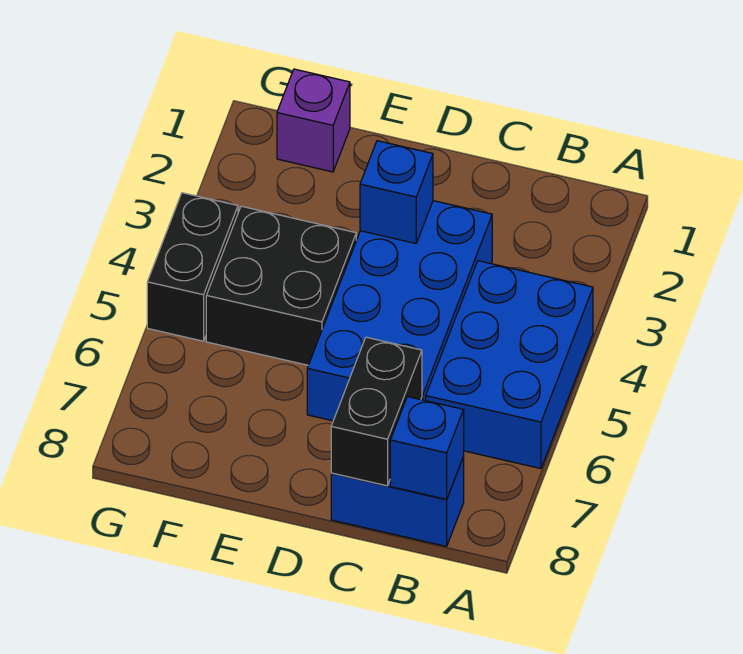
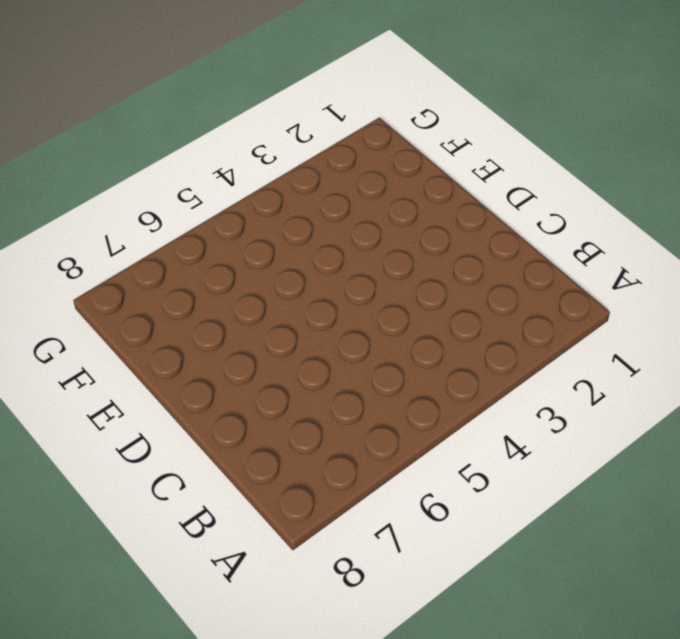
none -> blue 2x3 brick [426,261,593,469]
none -> blue 1x2 brick [331,457,464,546]

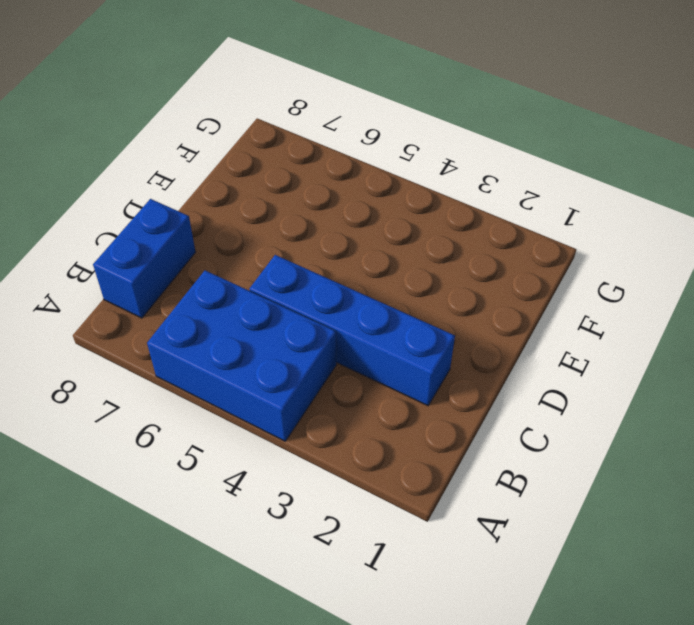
blue 1x4 brick [250,255,455,406] -> blue 2x4 brick [307,201,492,421]
none -> black 2x2 brick [206,206,356,365]
none -> purple 1x1 brick [277,69,350,172]

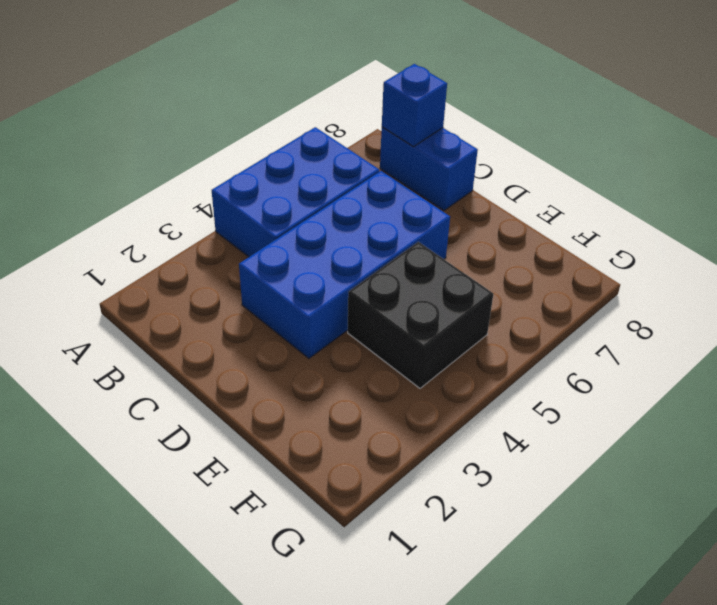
none -> purple 1x1 brick [277,69,350,172]
none -> black 1x2 brick [147,193,238,341]

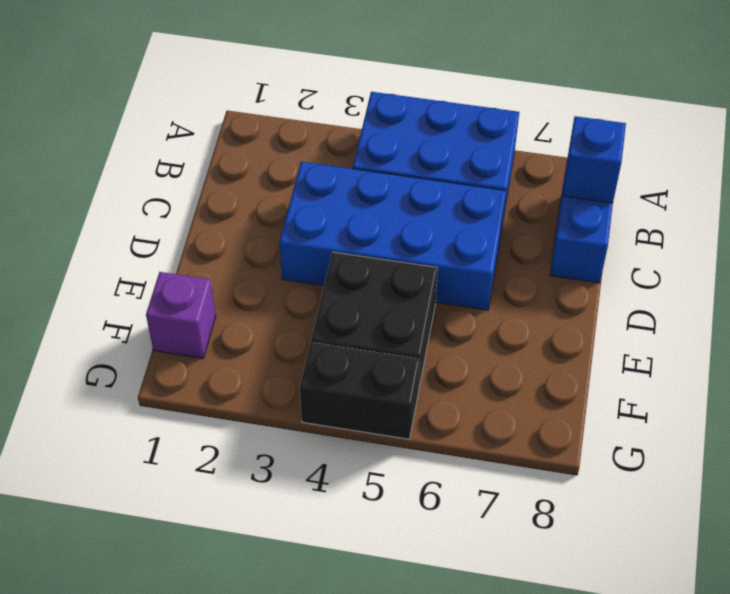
none -> black 1x2 brick [331,337,422,486]
none -> blue 1x1 brick [360,141,433,243]

